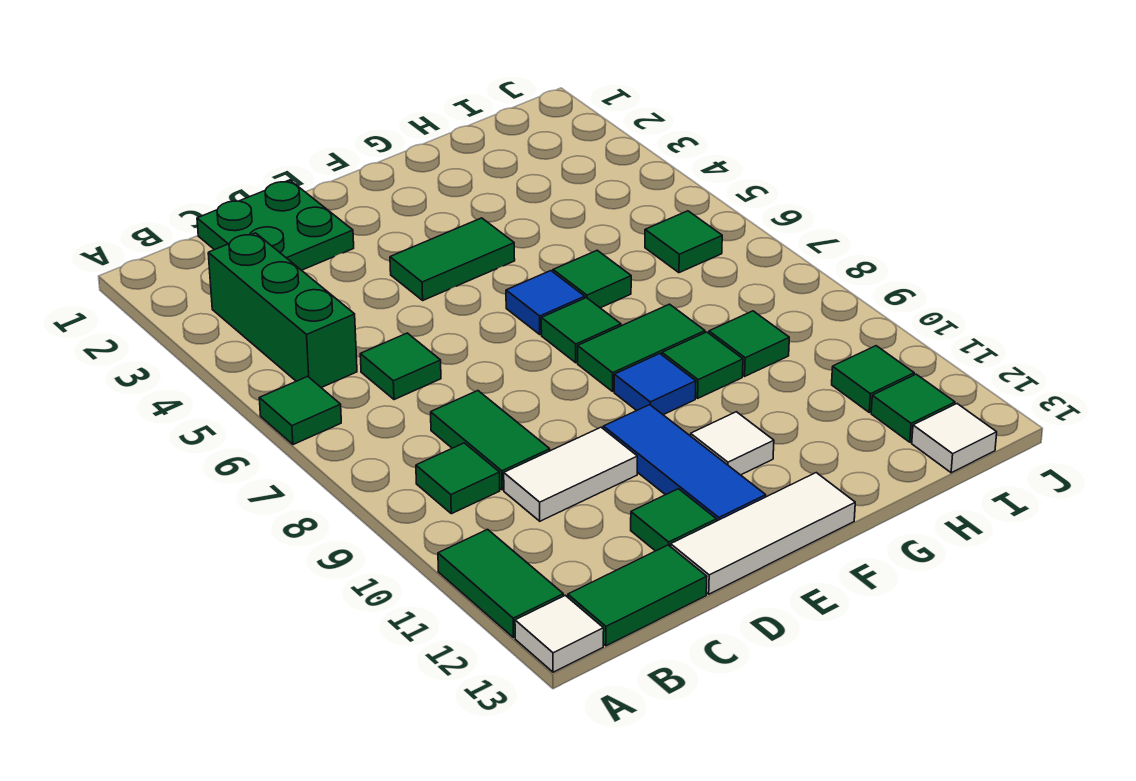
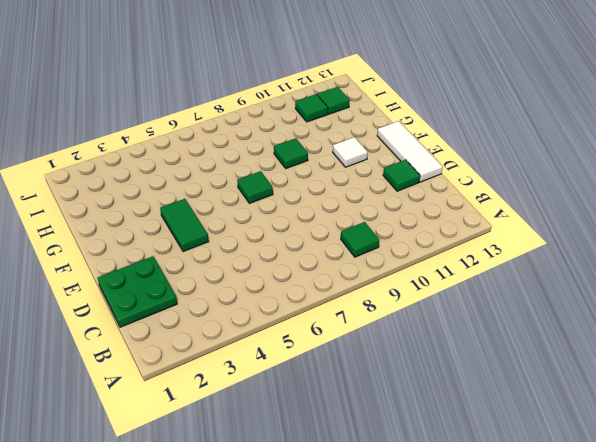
none -> green 1x1 tile [259,376,341,445]
none -> green 1x2 tile [438,529,563,638]
none -> white 1x1 tile [515,595,604,672]

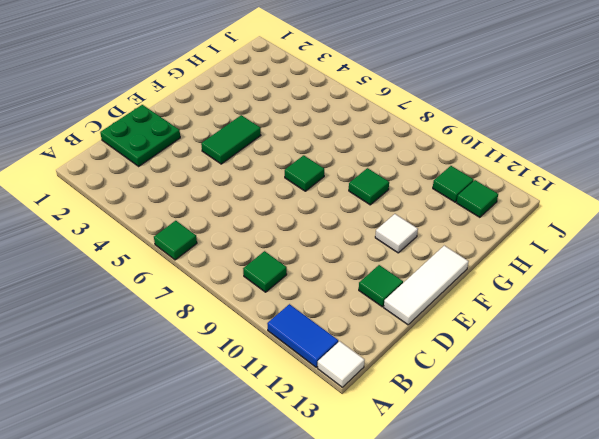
blue 1x2 tile [267,304,338,367] -> green 1x2 tile [438,529,563,638]
none -> green 1x3 brick [208,233,357,388]
none -> green 1x2 tile [568,545,707,646]
none -> green 1x1 tile [360,333,441,400]

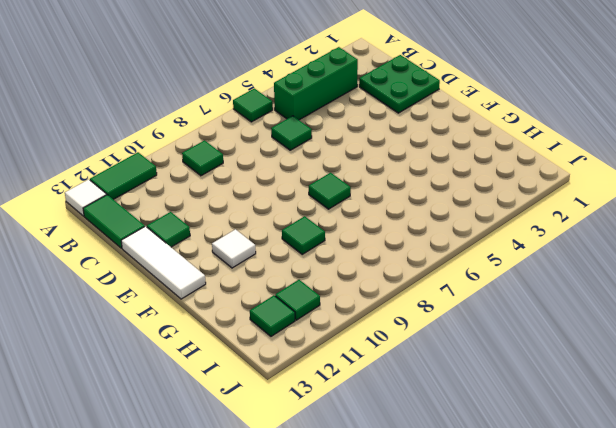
none -> green 1x2 tile [431,391,550,490]
none -> white 1x2 tile [504,427,637,521]
none -> green 1x2 tile [390,218,515,300]

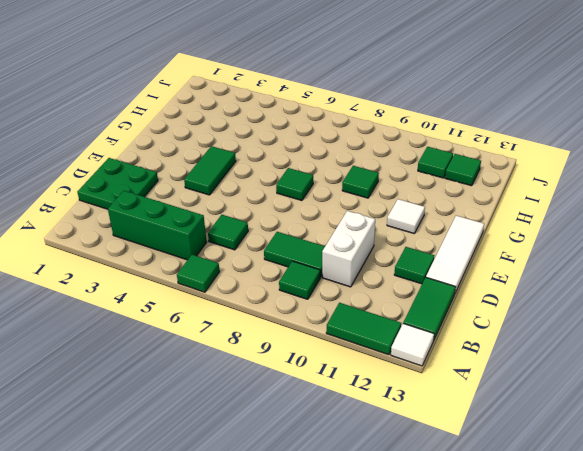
white 1x2 brick [322,211,375,287] -> white 1x2 tile [504,427,637,521]
none -> blue 1x3 tile [603,405,766,521]
none -> blue 1x1 tile [506,271,585,335]
none -> green 1x2 tile [578,304,705,391]

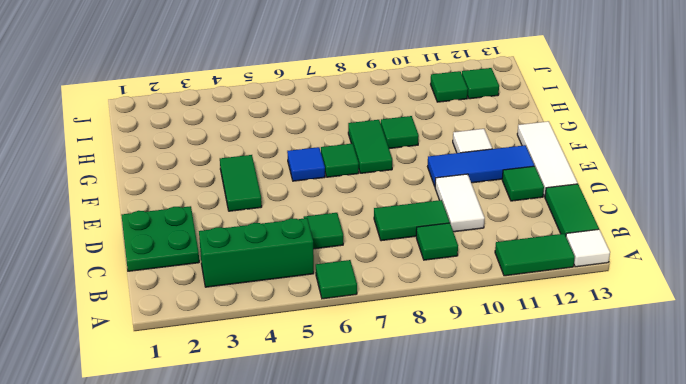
none -> blue 1x1 tile [614,354,696,415]
none -> green 1x1 tile [553,250,631,308]
none -> green 1x1 tile [709,311,789,376]

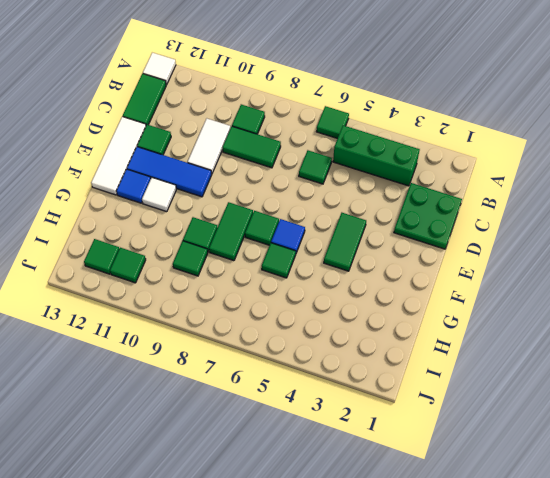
blue 1x1 tile [116,169,151,203] -> blue 1x1 tile moved to [614,354,696,415]
none -> green 1x2 tile [438,529,563,638]
none -> green 1x1 tile [645,211,722,273]
none -> white 1x1 tile [912,404,997,473]

